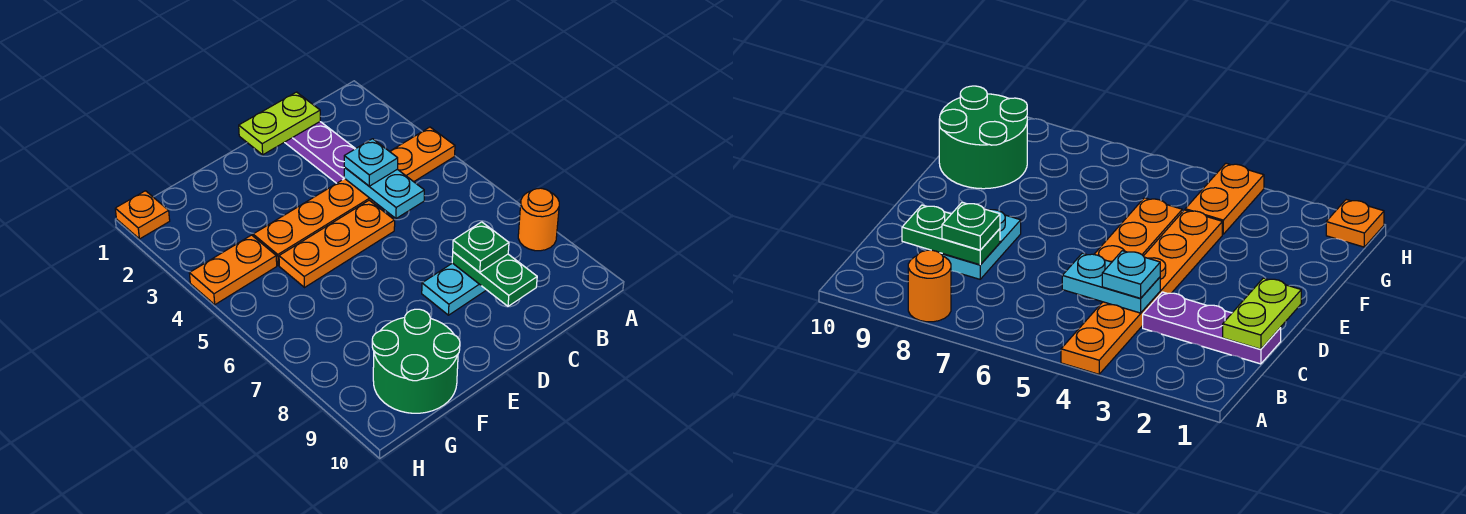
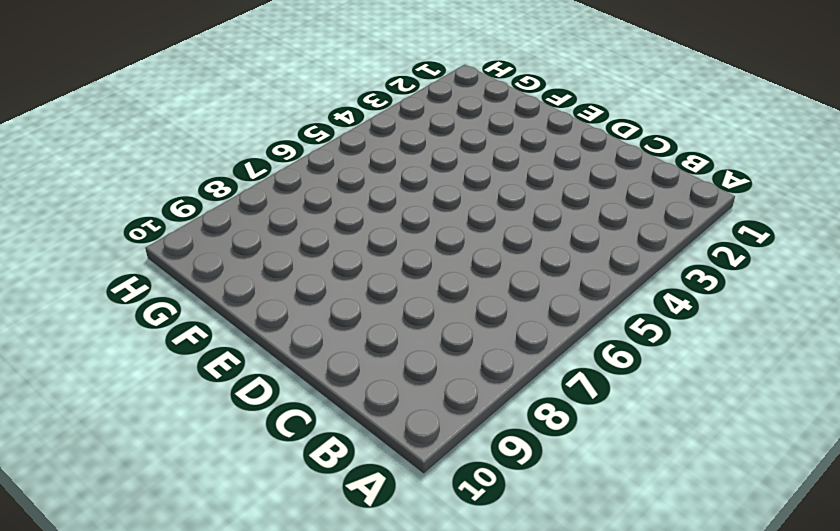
none -> orange 1x6 plate [253,127,455,265]
none -> orange 1x1 round brick [518,188,559,251]
none -> purple 1x3 plate [285,122,355,183]

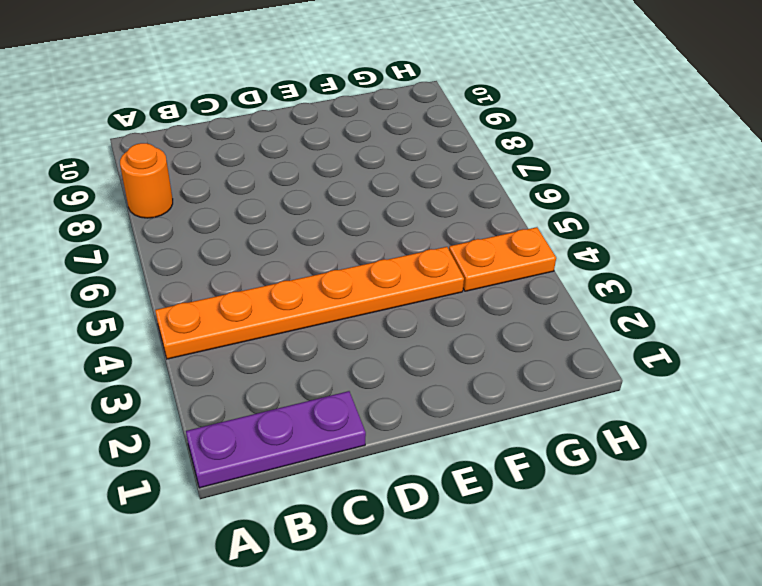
purple 1x3 plate [186,391,366,488] -> purple 1x3 plate turned to [285,122,355,183]
none -> cyan 1x2 plate [422,263,486,315]
none -> orange 1x3 plate [279,200,395,287]
none -> green 2x2 round brick [372,309,460,413]

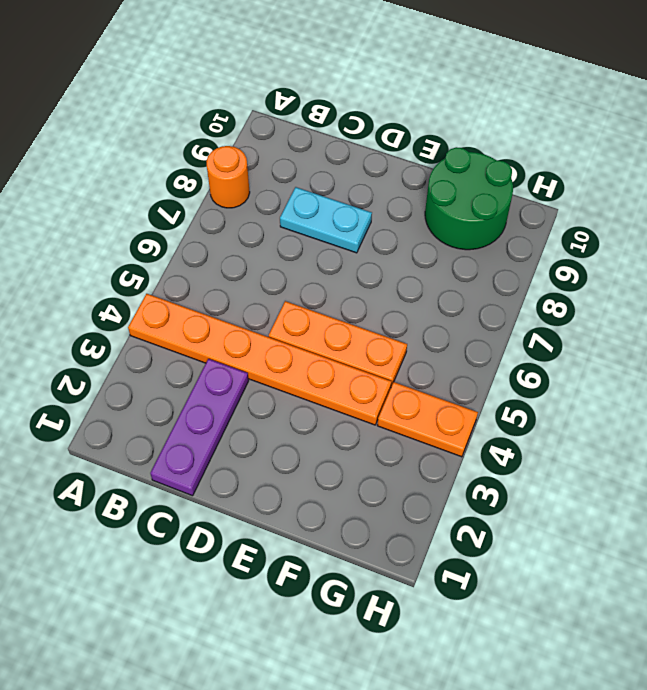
none -> orange 1x1 plate [115,191,170,239]
none -> lime 1x2 plate [239,92,320,155]
none -> cyan 1x2 plate [344,167,424,219]

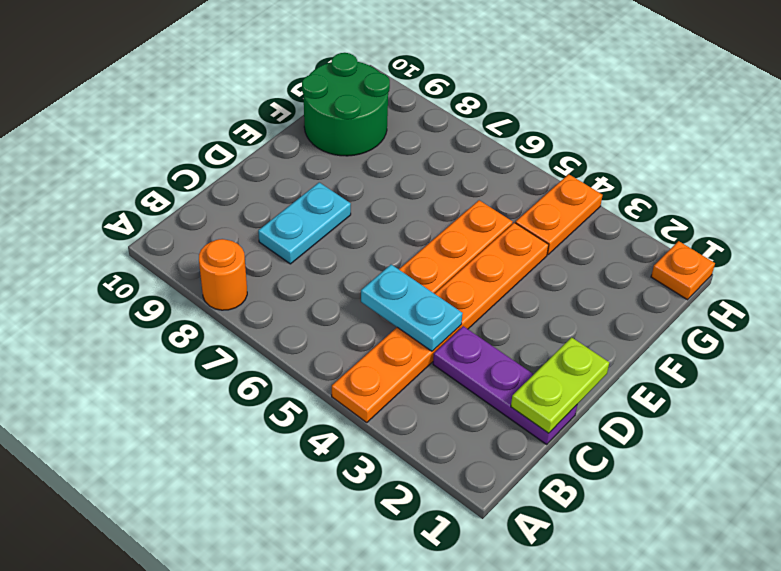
none -> green 1x2 plate [452,252,537,306]
none -> cyan 1x1 plate [344,139,398,186]
none -> green 1x1 plate [453,222,509,272]

